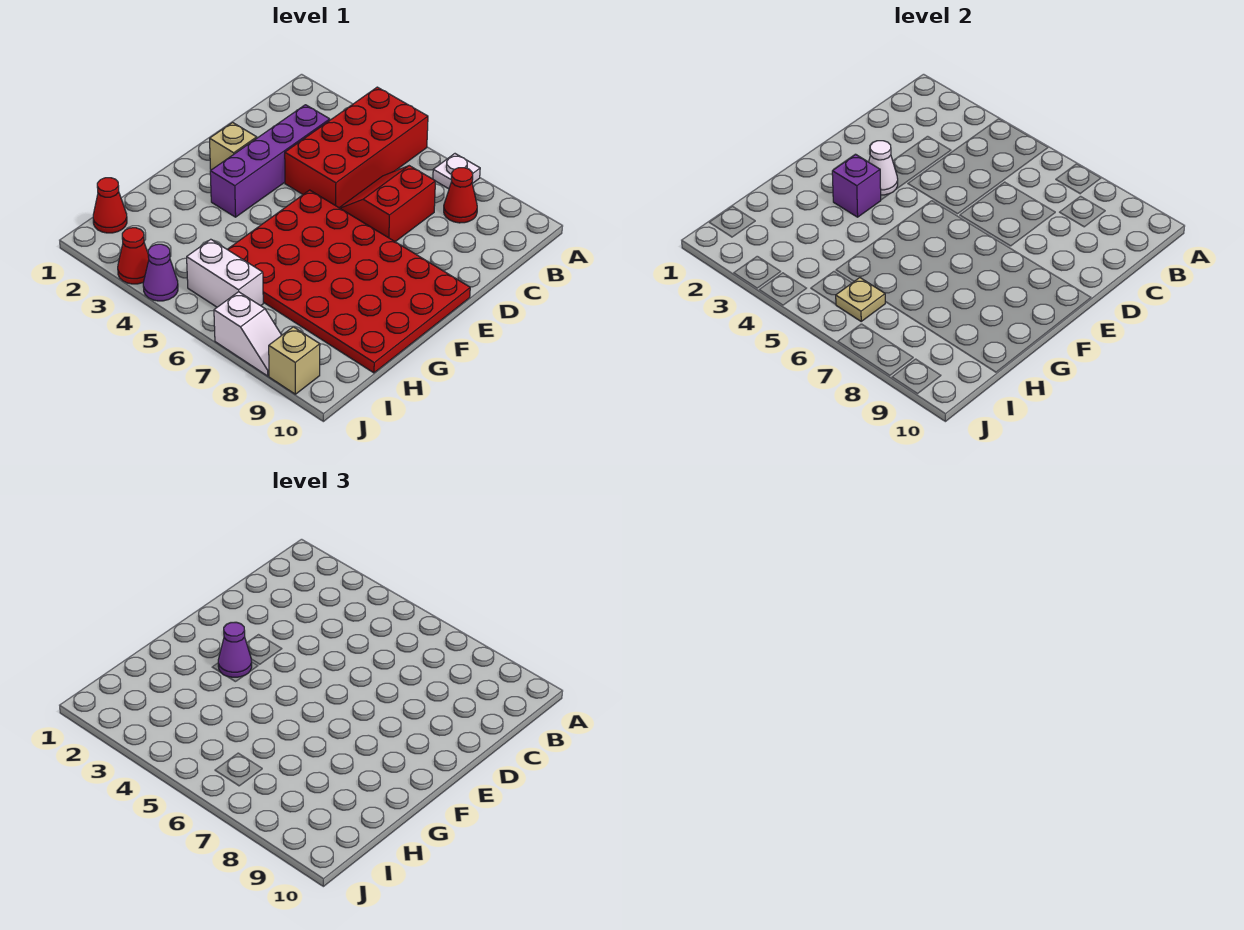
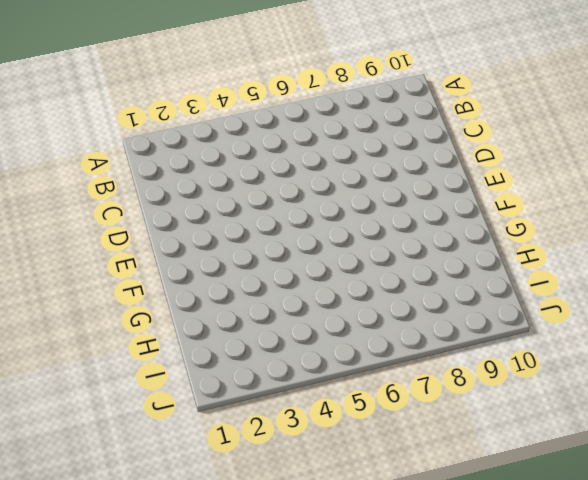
none -> red 2x4 brick [285,87,428,208]
none -> white 1x1 plate [433,154,480,189]
none -> red 1x1 cone [444,168,477,223]

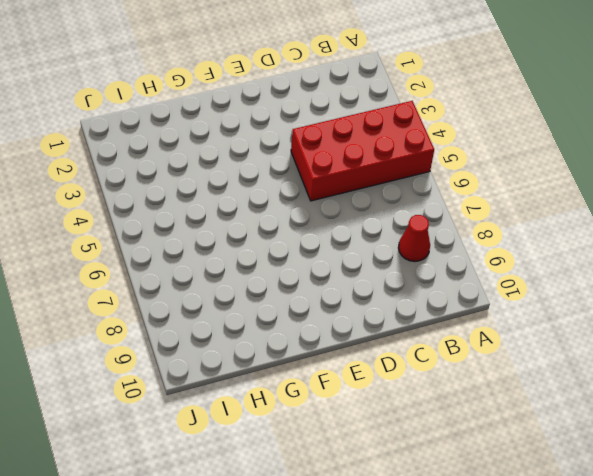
none -> white 1x1 plate [433,154,480,189]
none -> purple 1x4 brick [210,105,330,217]
none -> red 2x2 slope [340,166,435,242]

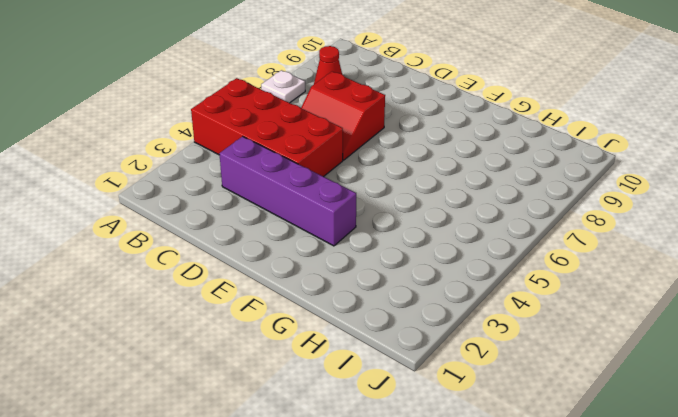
none -> tan 1x1 brick [210,123,257,170]
none -> red 4x6 plate [227,190,470,373]
none -> red 1x1 cone [93,178,127,233]

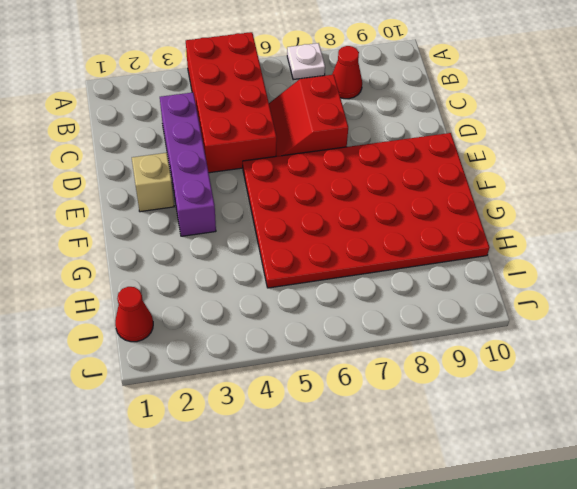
none -> white 1x2 brick [187,239,263,307]
none -> red 1x1 cone [118,228,149,284]
none -> purple 1x1 cone [143,244,178,301]

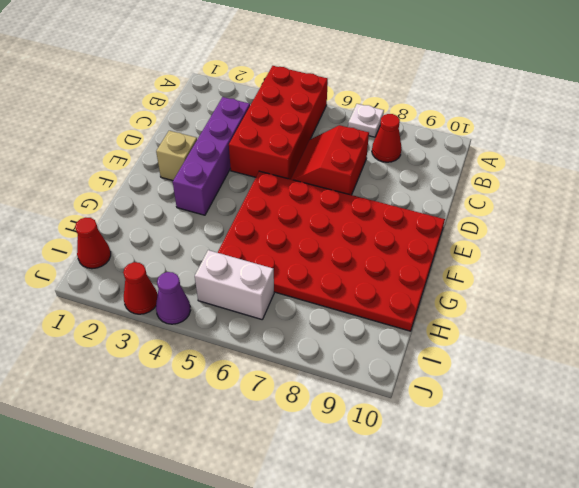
none -> white 1x2 slope [214,292,282,376]
none -> tan 1x1 brick [269,327,320,394]
none -> white 1x1 cone [869,141,898,195]

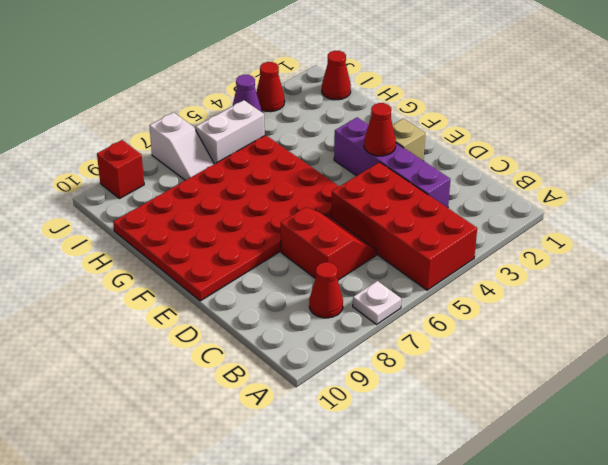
red 1x1 cone [364,103,396,156] -> white 1x1 cone [869,141,898,195]
white 1x2 slope [150,112,214,180] -> white 1x2 slope turned to [214,292,282,376]
red 1x1 brick [97,140,144,199] -> tan 1x1 brick [269,327,320,394]
none -> purple 1x1 brick [832,155,881,217]
none -> tan 1x1 plate [836,278,885,321]
none -> purple 1x1 cone [218,623,252,677]

